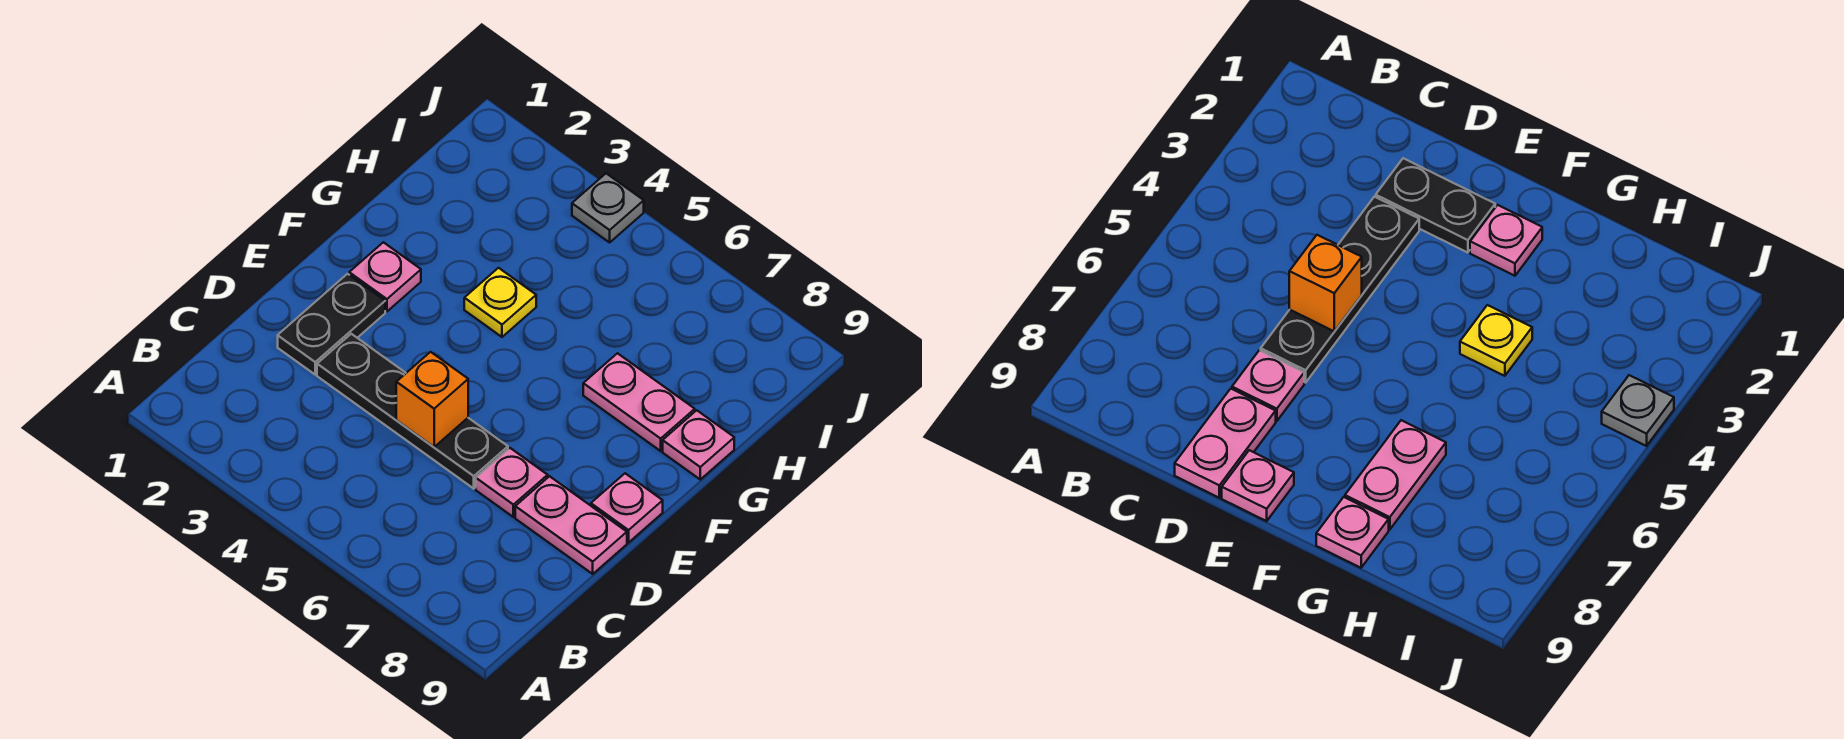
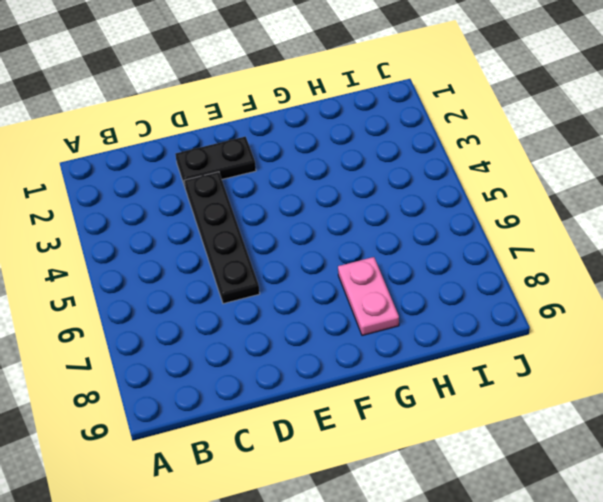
none -> pink 1x1 plate [476,448,548,517]
none -> pink 1x2 plate [515,476,627,574]

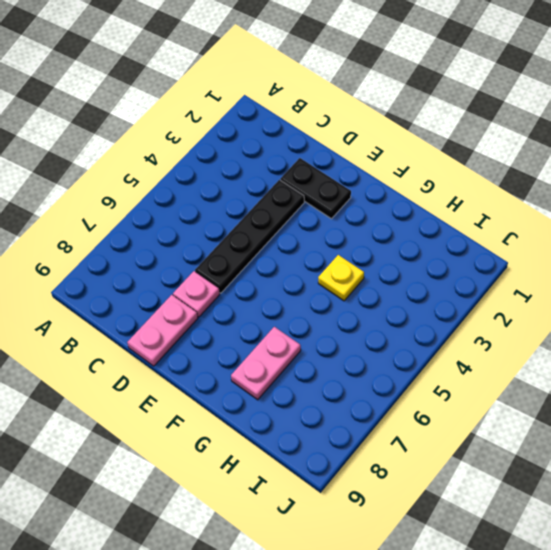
none -> pink 1x1 plate [591,473,663,543]
none -> pink 1x1 plate [349,242,421,312]

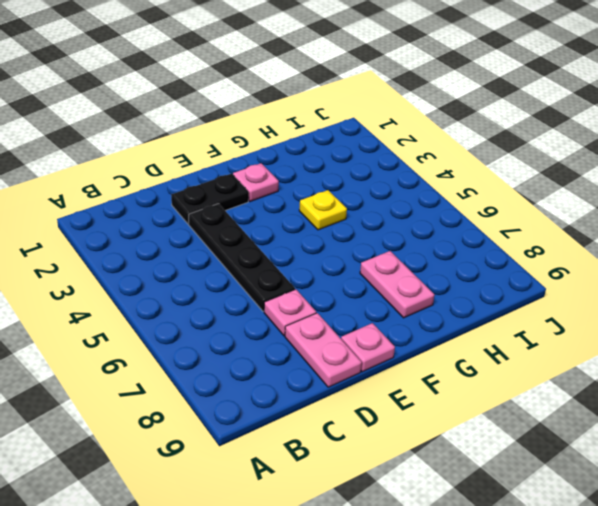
none -> pink 1x1 plate [663,410,734,479]
none -> grey 1x1 plate [572,173,644,242]

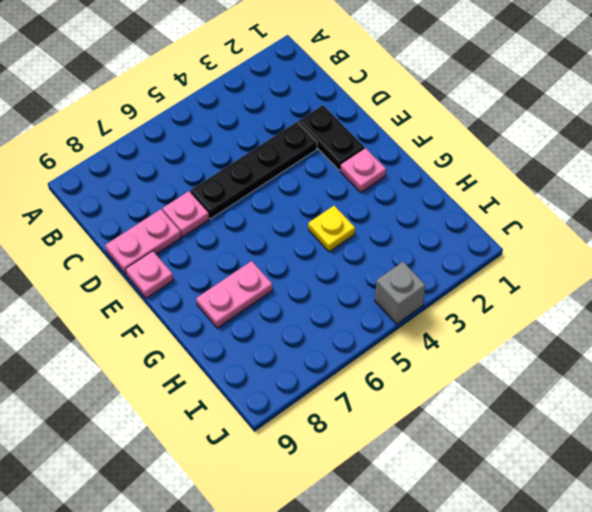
grey 1x1 brick [375,262,426,324] -> grey 1x1 plate [572,173,644,242]
none -> pink 1x1 plate [663,410,734,479]
none -> orange 1x1 brick [396,352,468,447]

